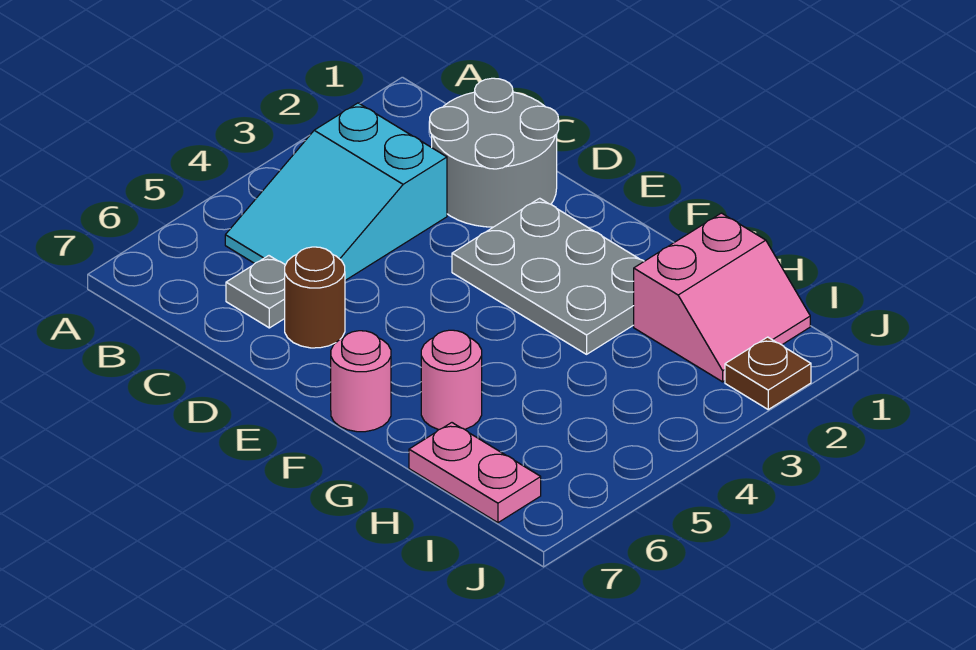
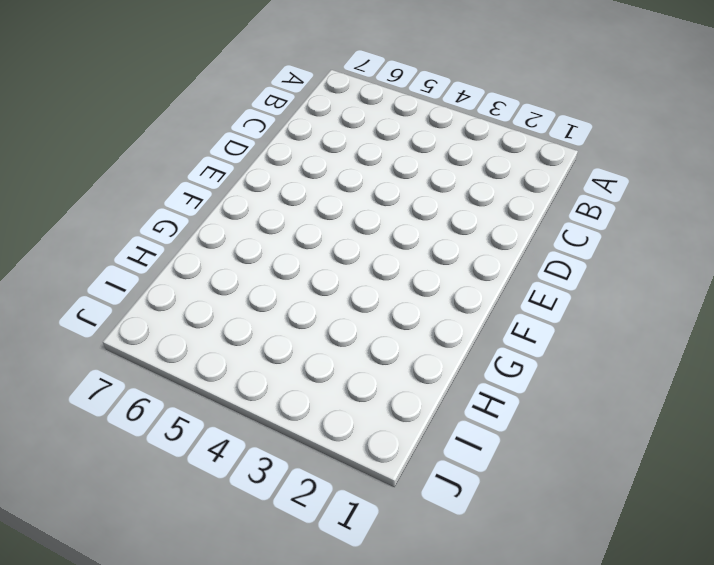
none -> cyan 2x3 slope [225,103,447,280]
none -> grey 2x2 round brick [430,78,559,227]

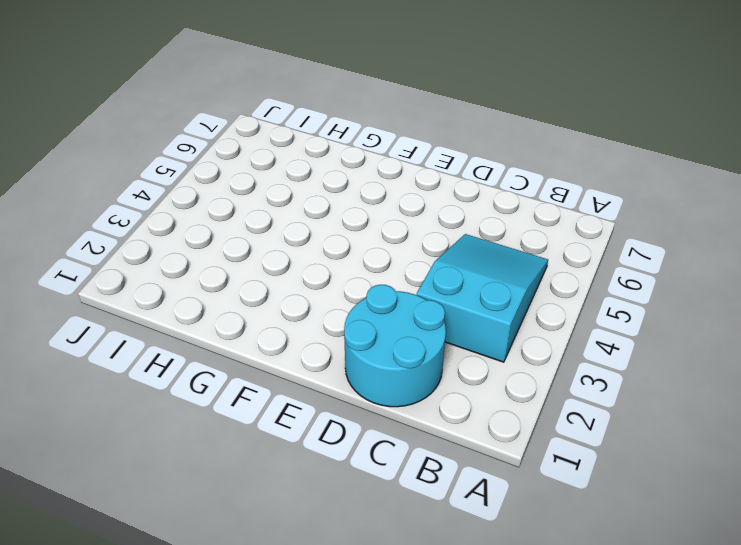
cyan 2x2 round brick [344,285,446,407] -> grey 2x2 round brick [430,78,559,227]
none -> grey 1x1 plate [226,256,285,328]
none -> brown 1x1 round brick [285,247,345,348]

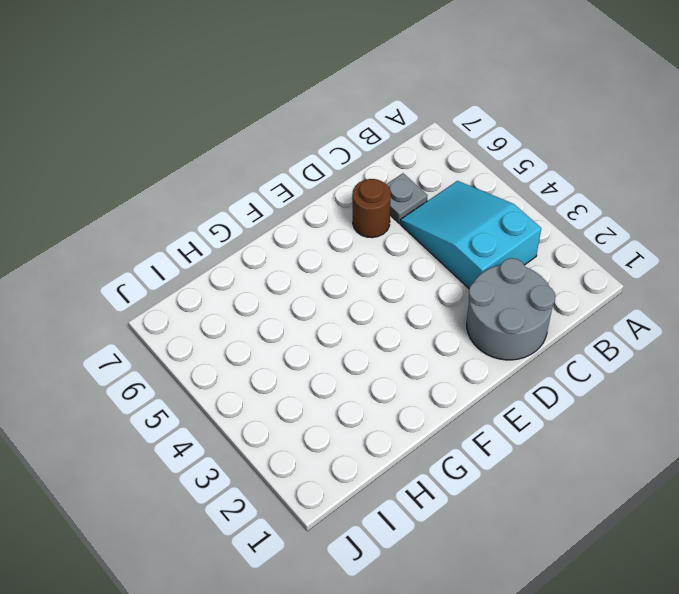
none -> grey 2x3 plate [452,198,644,354]
none -> pink 1x1 round brick [331,331,391,432]

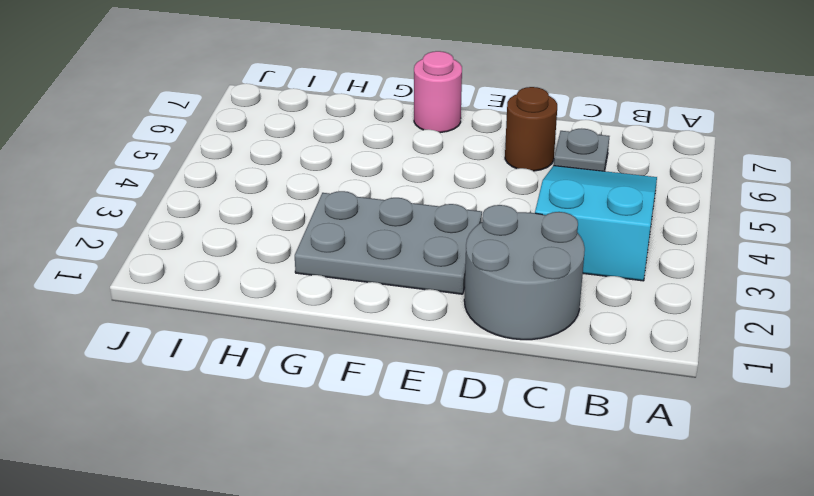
none -> pink 1x1 round brick [421,330,482,430]
none -> pink 2x2 slope [634,213,810,382]

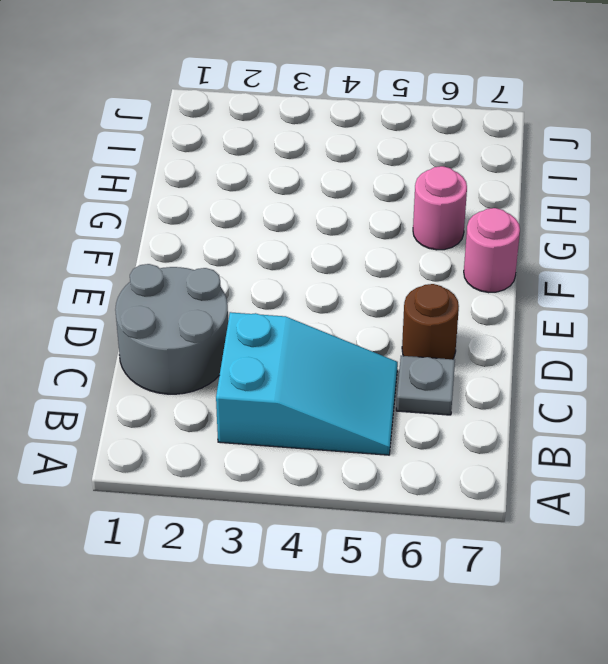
none -> grey 2x3 plate [452,198,644,354]
none -> pink 2x2 slope [634,213,810,382]

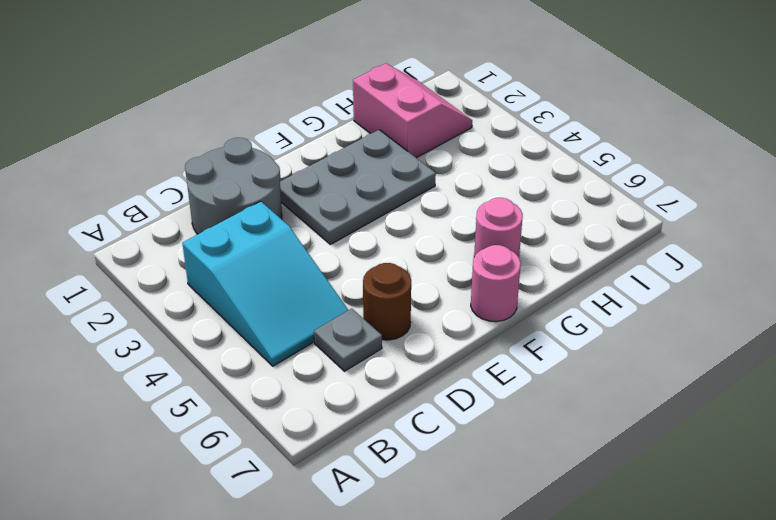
none -> pink 1x2 plate [409,423,541,523]
none -> brown 1x1 plate [725,337,811,409]

